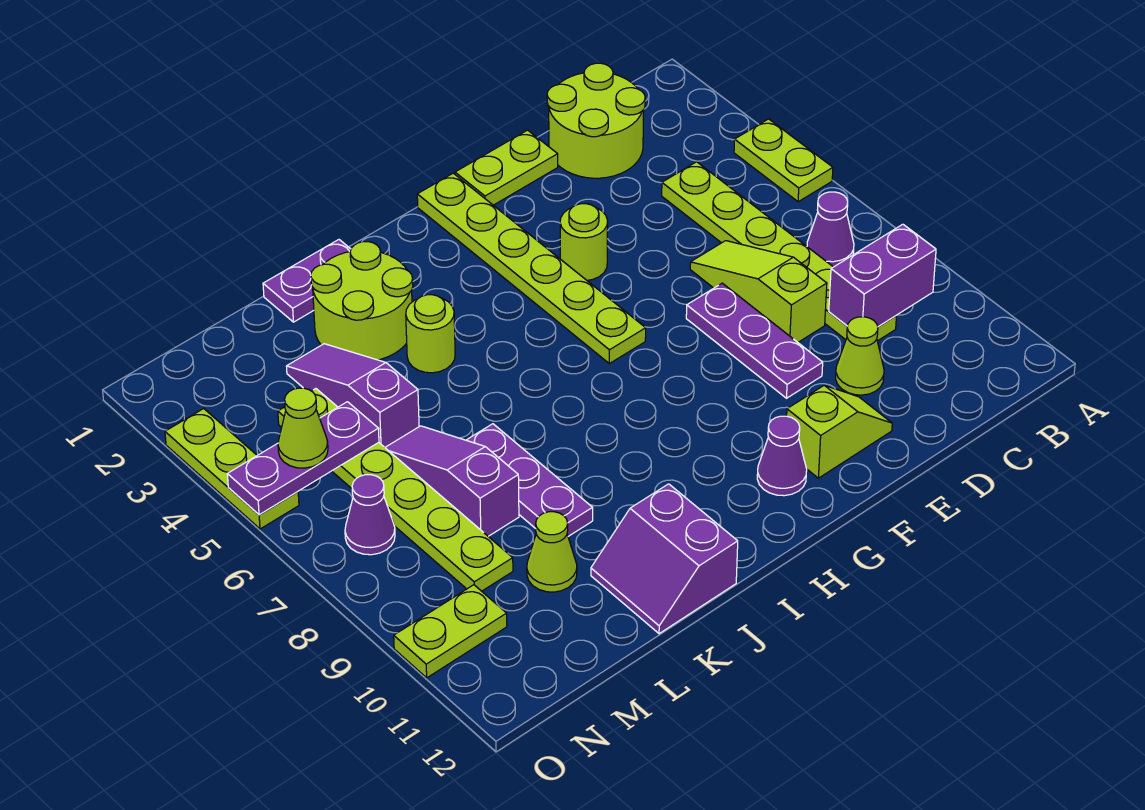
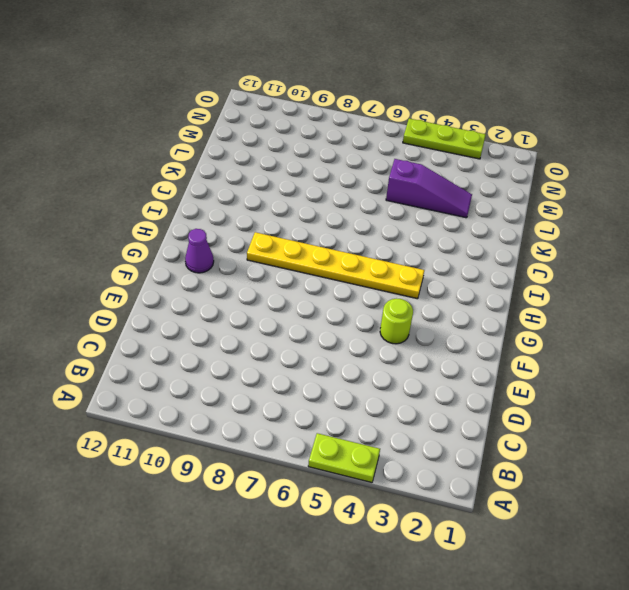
yellow 1x6 plate [247,232,424,299] -> none
none -> purple 1x1 cone [807,192,854,267]
none -> lime 2x2 round brick [547,63,645,178]
none -> lime 1x6 plate [662,162,896,341]

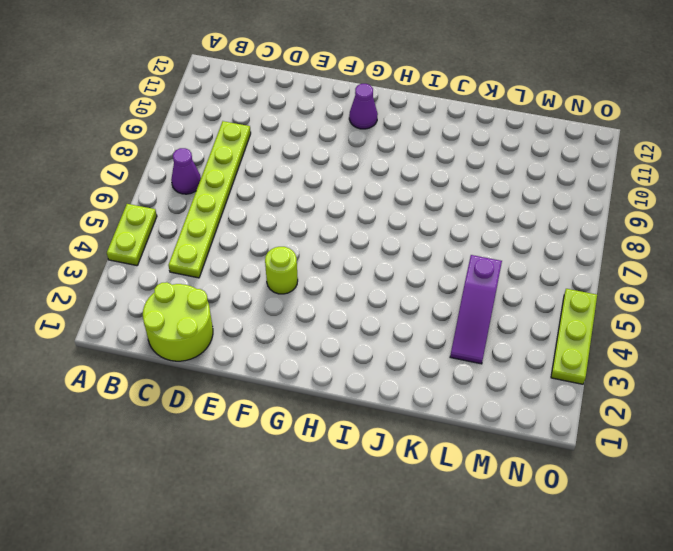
none -> lime 1x3 slope [690,241,827,342]
none -> lime 1x1 cone [836,317,884,395]
none -> lime 1x2 plate [455,130,558,205]

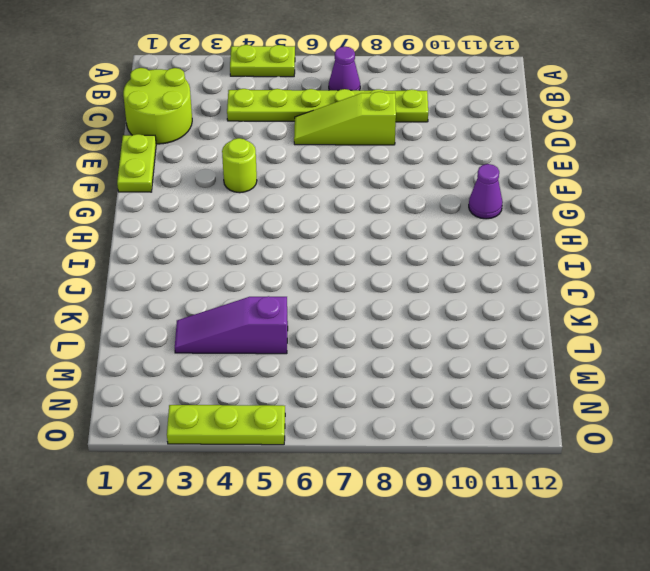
none -> lime 1x1 cone [836,317,884,395]
none -> purple 1x3 plate [686,283,823,398]
none -> lime 1x2 slope [787,385,892,478]

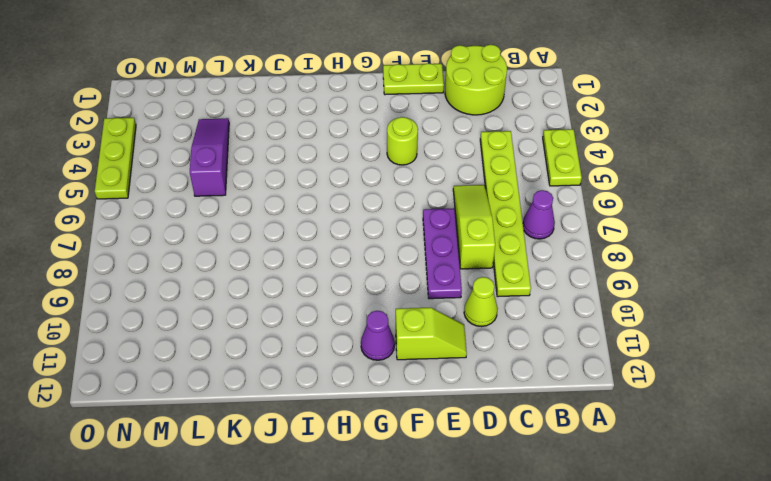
none -> lime 1x6 plate [417,173,646,364]
none -> purple 1x2 plate [263,240,351,322]
none -> lime 2x2 round brick [311,242,413,360]

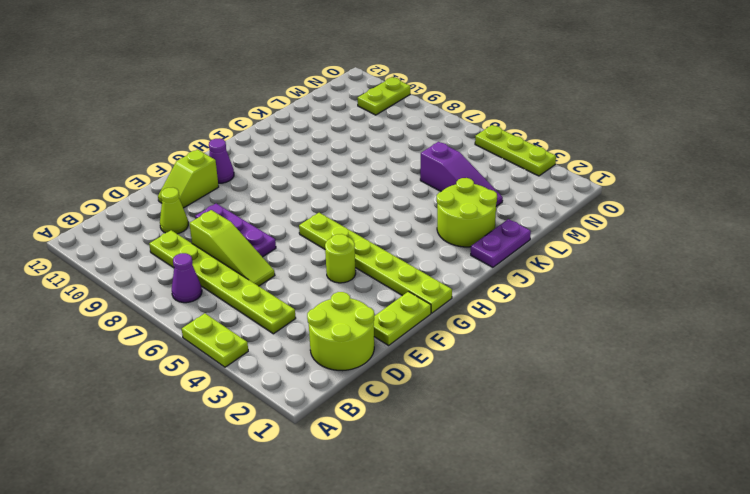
none -> lime 1x1 round brick [406,295,455,373]
none -> purple 2x2 slope [591,484,738,634]
none -> purple 1x3 plate [466,424,593,536]

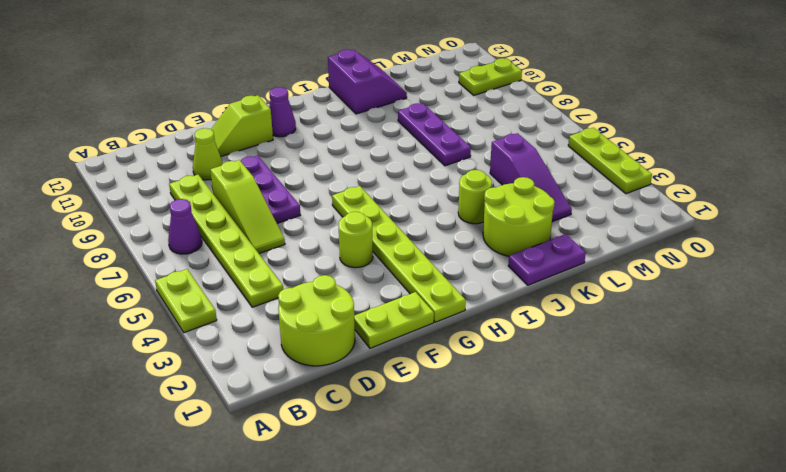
none -> purple 1x3 slope [385,426,519,536]
none -> lime 1x1 cone [527,512,577,592]
none -> lime 1x6 plate [278,389,513,591]

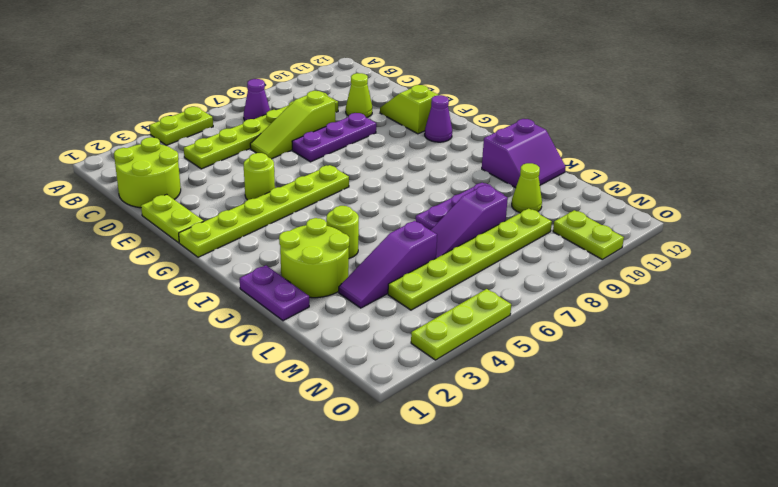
none -> purple 1x1 cone [345,475,395,555]
none -> purple 1x2 brick [829,224,936,327]
none -> purple 1x3 plate [227,402,379,515]

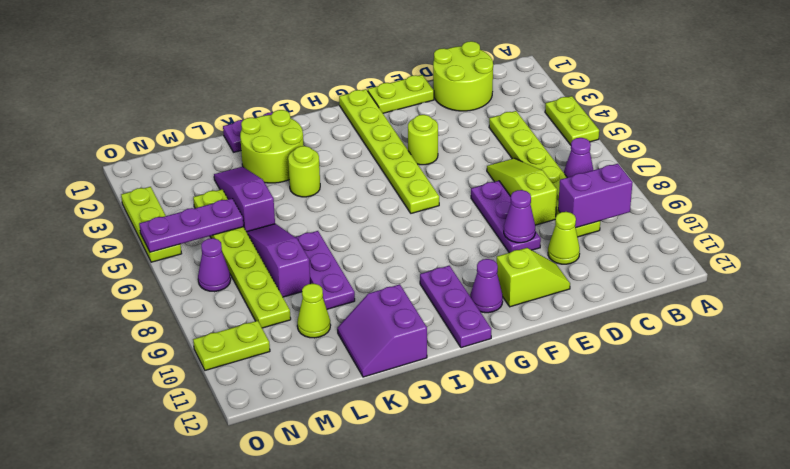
purple 1x1 cone [504,190,535,243] -> none
purple 1x3 plate [420,266,492,348] -> none
none -> lime 1x1 cone [278,388,328,468]

